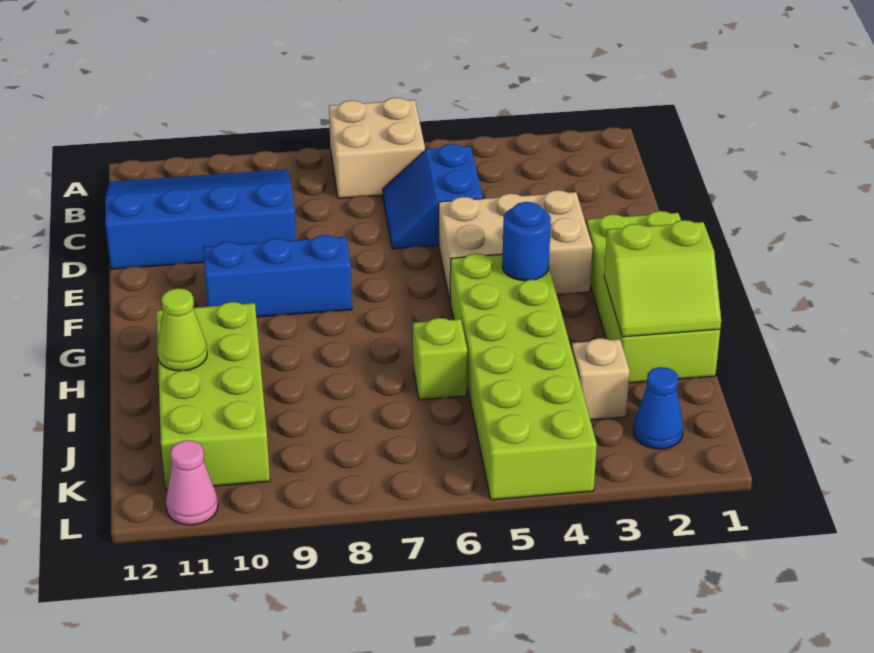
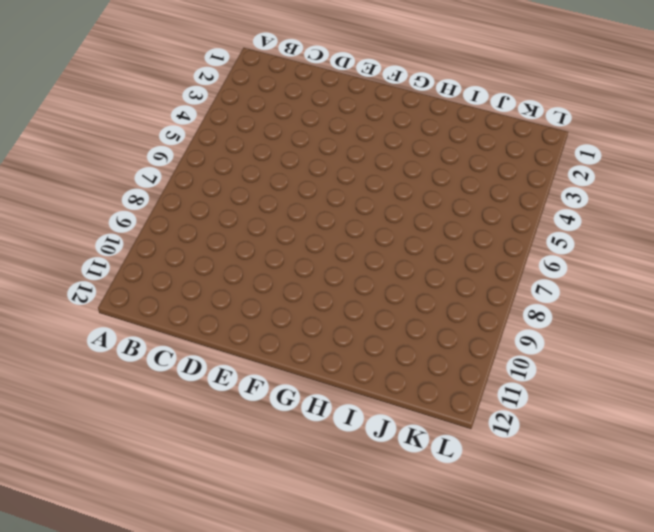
none -> tan 2x2 brick [329,97,425,198]
none -> blue 3x4 slope [105,169,296,269]
none -> blue 2x2 slope [383,144,483,249]

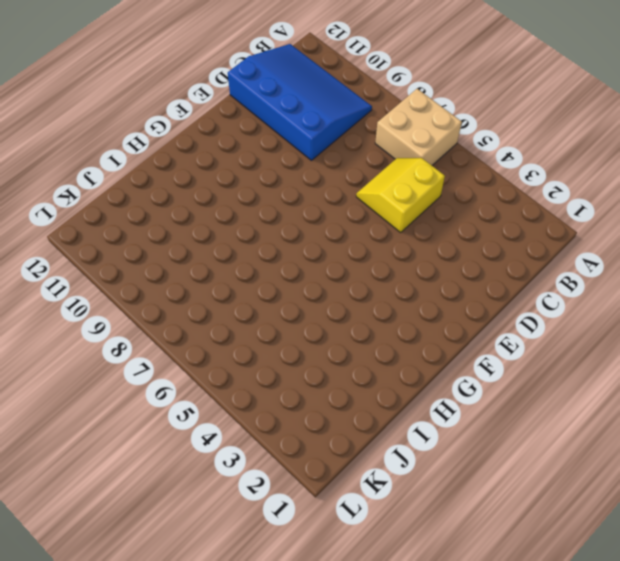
yellow 2x2 slope [356,158,445,232] -> blue 2x2 slope [383,144,483,249]
none -> tan 2x3 brick [439,190,593,300]
none -> lime 2x4 brick [586,211,720,383]
none -> blue 1x3 brick [203,235,352,317]

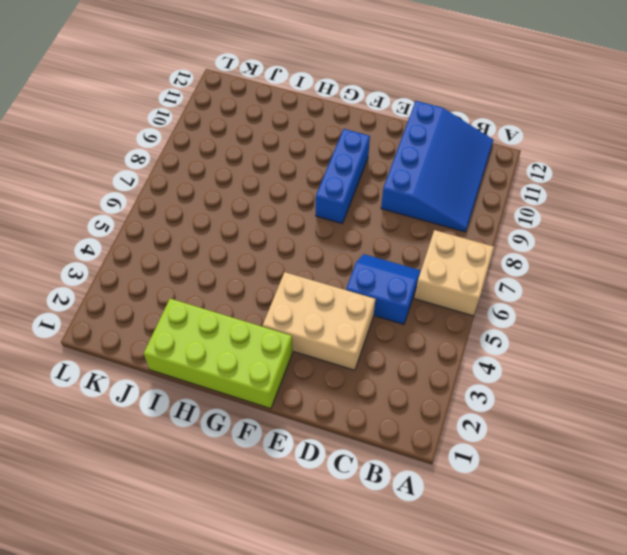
tan 2x3 brick [263,272,375,370] -> tan 2x3 brick turned to [439,190,593,300]
none -> lime 2x6 brick [450,253,597,500]
none -> lime 2x4 brick [157,302,270,490]
none -> lime 1x1 brick [413,318,467,400]

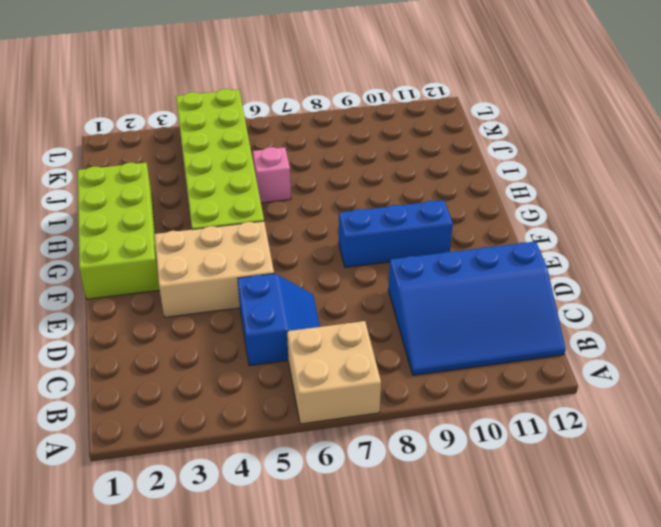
pink 1x1 brick [253,147,291,203] -> lime 1x1 brick [413,318,467,400]
none -> lime 2x4 brick [157,302,270,490]
none -> tan 1x1 brick [572,338,630,420]
none -> blue 1x1 cone [633,367,683,449]

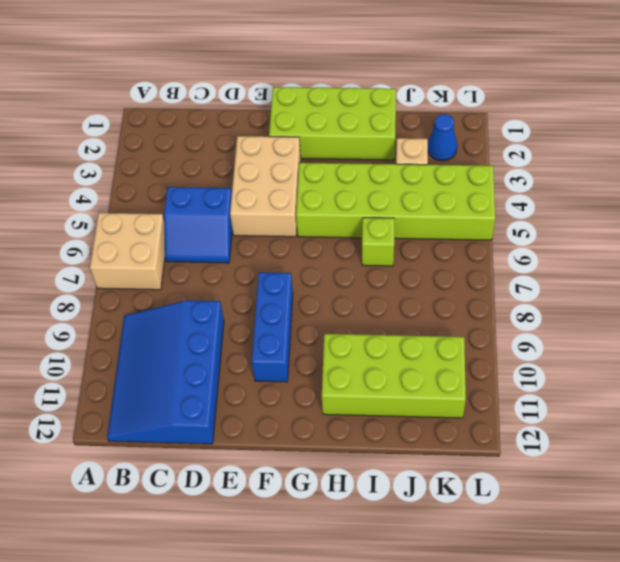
none -> pink 1x1 cone [166,440,218,525]
none -> blue 1x1 round brick [502,202,551,281]
none -> lime 2x2 slope [604,220,721,337]

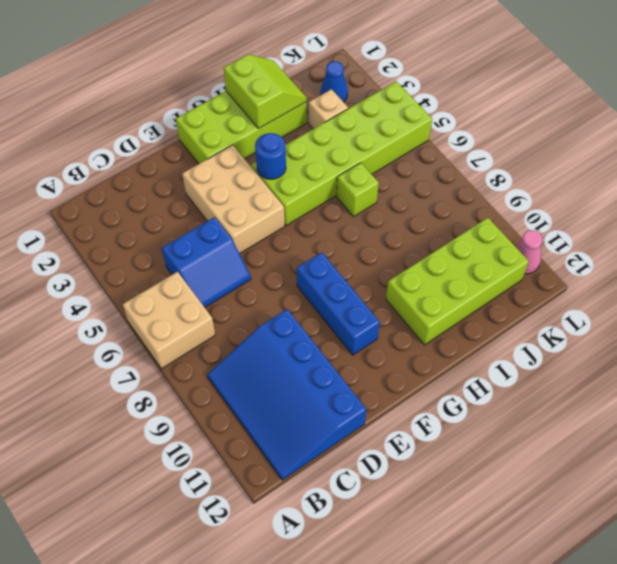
none -> lime 1x1 cone [157,288,207,371]

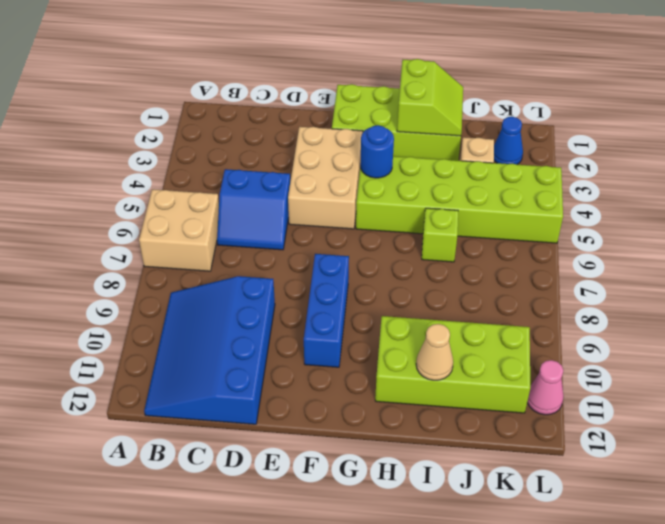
tan 1x1 cone [416,324,453,380] -> lime 1x1 cone [157,288,207,371]

